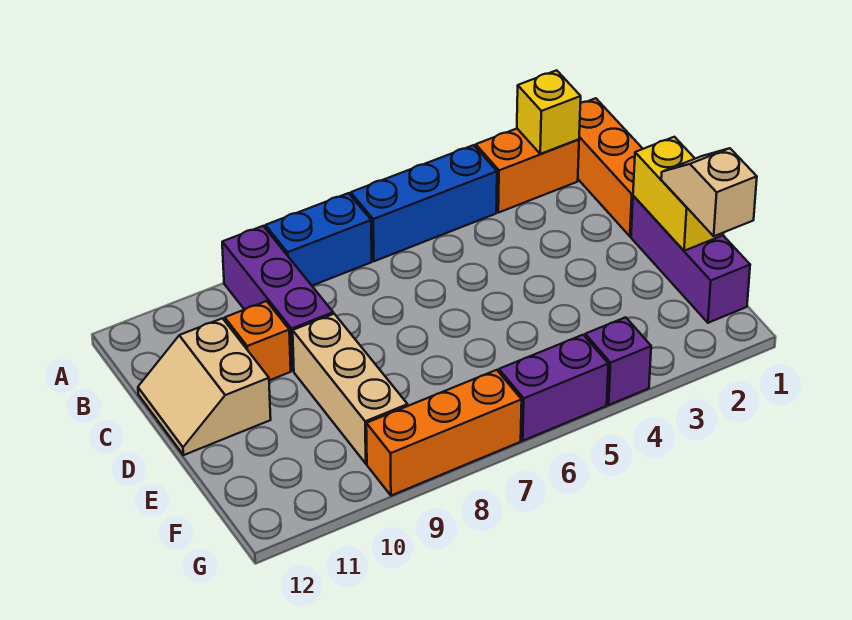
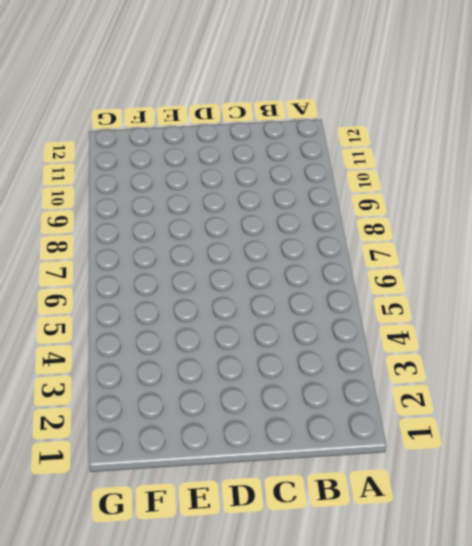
none -> orange 1x3 brick [578,98,643,236]
none -> orange 1x2 brick [476,129,579,213]
none -> blue 1x3 brick [351,145,497,261]

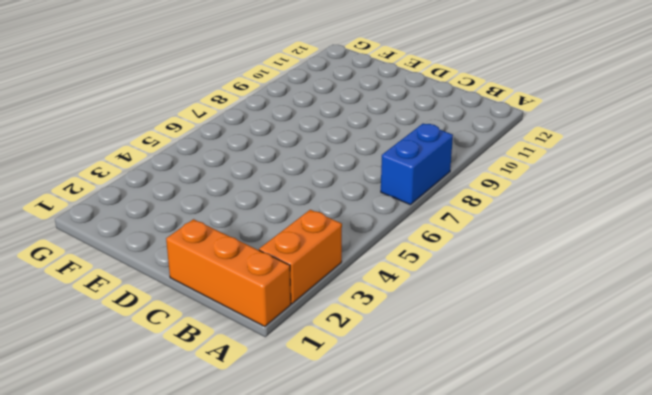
none -> blue 1x3 brick [351,145,497,261]
none -> purple 1x3 brick [222,226,333,371]
none -> orange 1x1 brick [225,301,291,380]

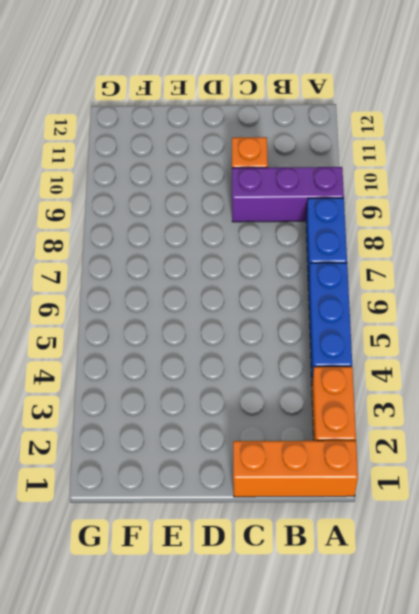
none -> tan 2x2 slope [138,318,271,455]
none -> purple 1x3 brick [631,196,750,323]
none -> tan 1x3 brick [293,314,408,464]

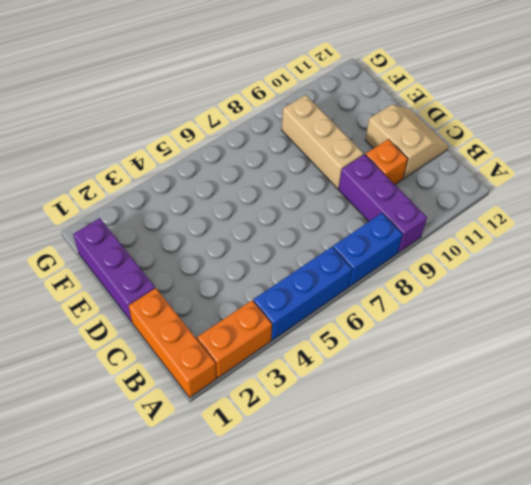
none -> purple 1x1 brick [585,317,651,405]
none -> purple 1x2 brick [499,335,608,441]
none -> orange 1x3 brick [366,370,522,496]

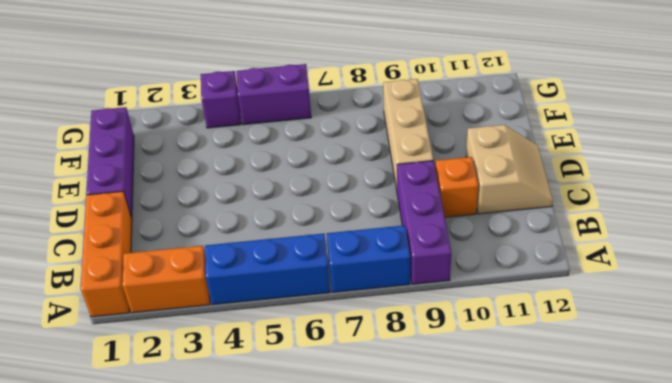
none -> orange 1x3 brick [366,370,522,496]
none -> yellow 1x1 brick [517,70,581,154]
none -> yellow 1x2 brick [633,137,723,251]

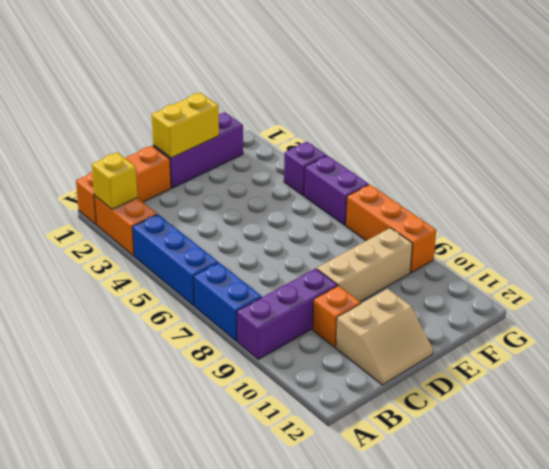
none -> tan 1x2 slope [661,148,757,236]

